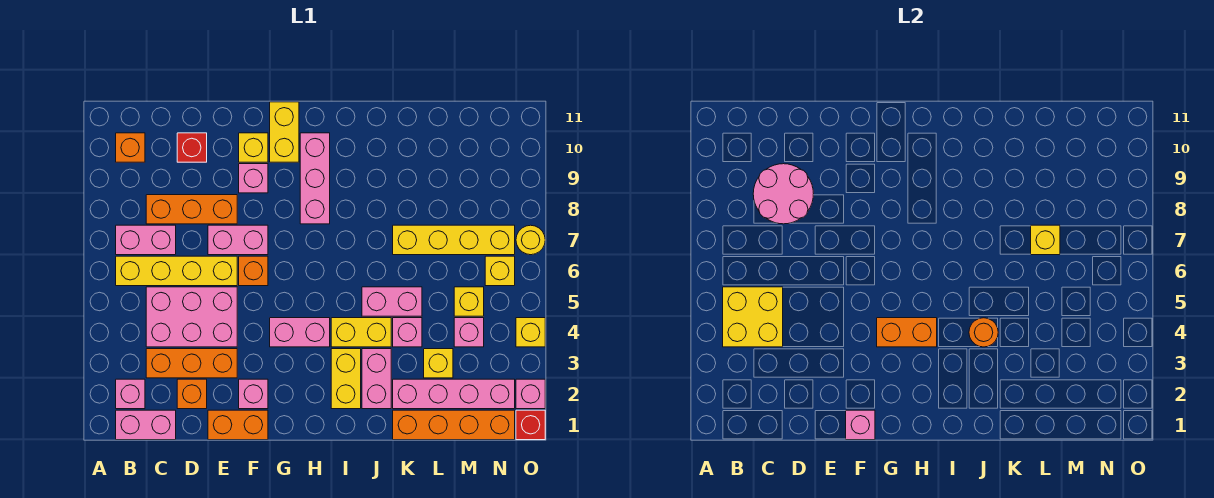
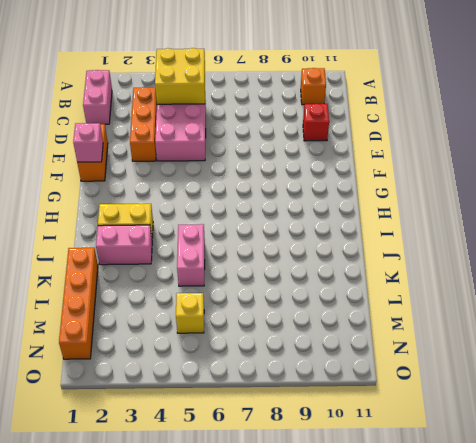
none -> pink 1x1 brick [116,379,145,409]
none -> yellow 1x4 brick [116,256,237,286]
none -> pink 1x2 brick [116,225,176,255]
none -> orange 1x3 brick [146,195,237,224]

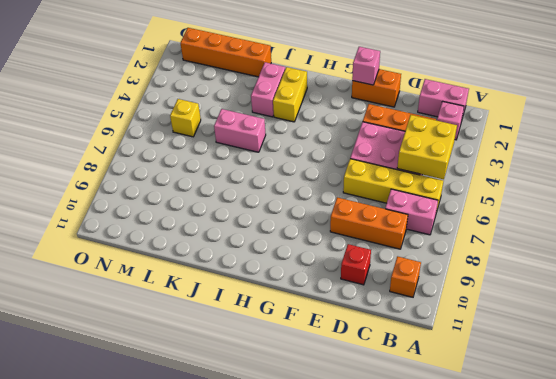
none -> orange 1x1 brick [177,379,207,409]
none -> pink 1x2 brick [208,225,268,255]
none -> pink 1x1 brick [239,379,268,409]
none -> orange 1x1 brick [239,256,268,286]

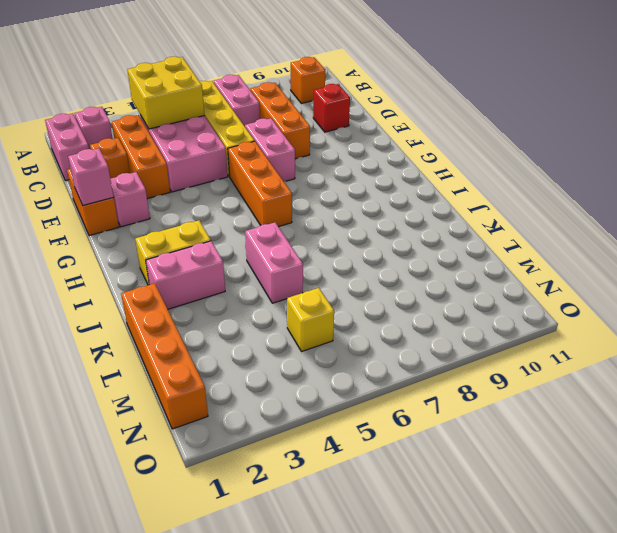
orange 1x3 brick [228,141,292,227] -> orange 1x1 brick [239,256,268,286]
none -> pink 1x1 brick [239,164,268,193]
none -> yellow 1x1 brick [239,133,268,162]
none -> pink 1x2 brick [270,318,330,347]
none -> yellow 1x2 brick [270,102,299,162]

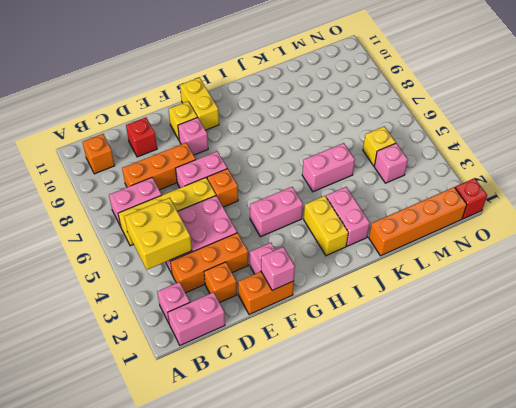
none -> pink 1x3 brick [300,133,330,224]
none -> yellow 1x2 brick [331,318,391,347]
none -> pink 1x4 brick [393,379,515,409]
none -> pink 1x1 brick [393,318,422,347]

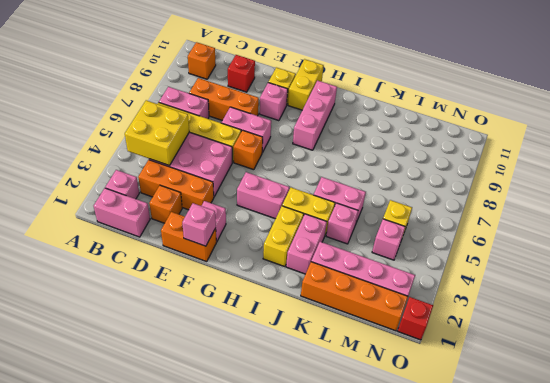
none -> yellow 1x4 brick [393,225,515,255]
none -> yellow 1x1 brick [424,349,453,378]
none -> yellow 1x1 brick [485,256,515,286]
none -> pink 1x1 brick [516,379,545,409]

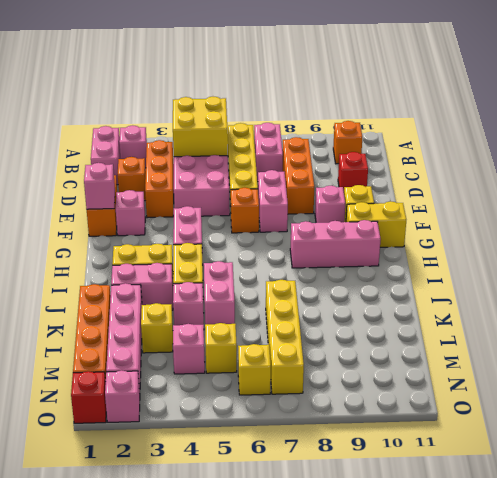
none -> yellow 1x1 brick [516,318,545,347]
none -> yellow 1x1 round brick [516,225,545,255]
none -> pink 2x2 round brick [753,164,813,224]
none -> orange 1x2 brick [877,318,937,347]

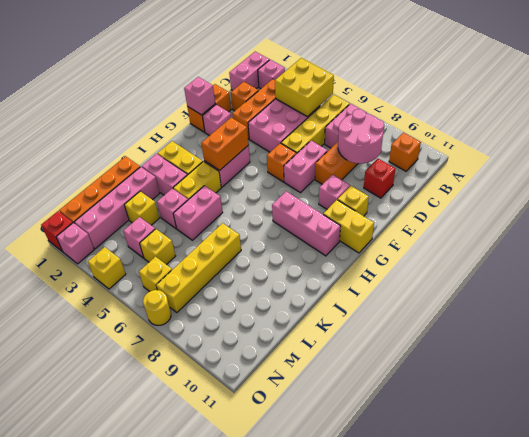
none -> orange 1x1 round brick [969,318,998,347]
none -> yellow 1x1 brick [1031,225,1060,255]

